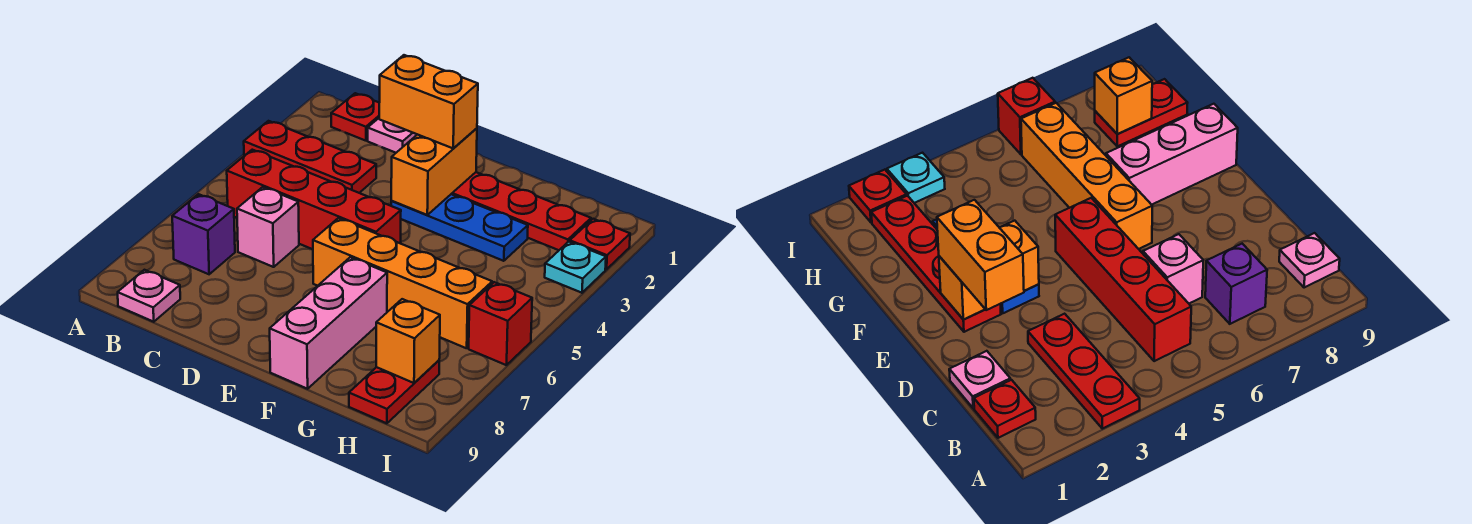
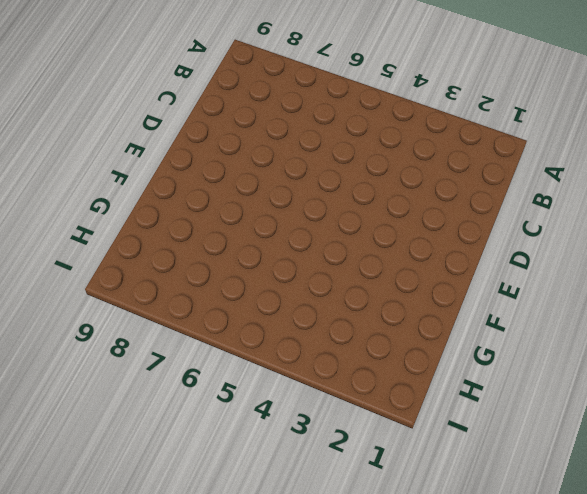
none -> red 1x3 plate [244,121,376,193]
none -> red 1x1 plate [331,93,379,141]
none -> red 1x4 brick [227,150,401,249]

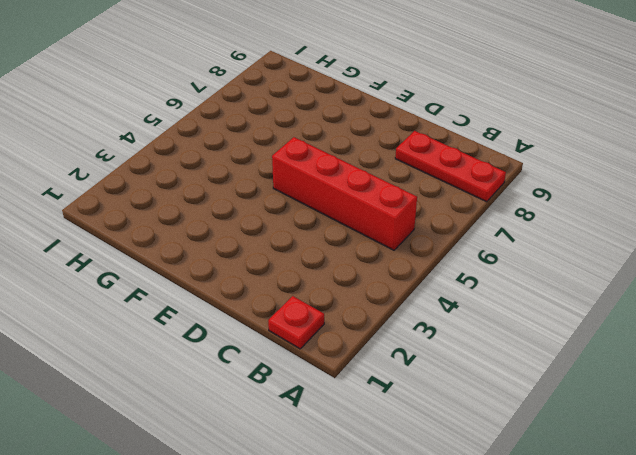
red 1x3 plate [395,131,506,202] -> red 1x3 plate moved to [244,121,376,193]
none -> purple 1x1 brick [172,194,235,274]
none -> pink 1x1 plate [118,270,180,322]
none -> pink 1x1 plate [368,118,417,153]

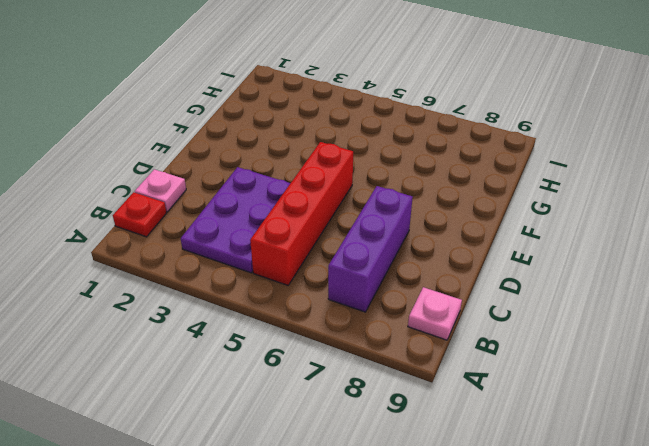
purple 2x3 plate [181,167,290,273] -> red 1x3 plate [244,121,376,193]
purple 1x3 brick [328,186,413,312] -> purple 1x1 brick [172,194,235,274]
none -> pink 1x1 brick [237,187,299,267]
none -> red 1x4 plate [452,172,591,250]
none -> blue 1x3 plate [391,194,528,261]

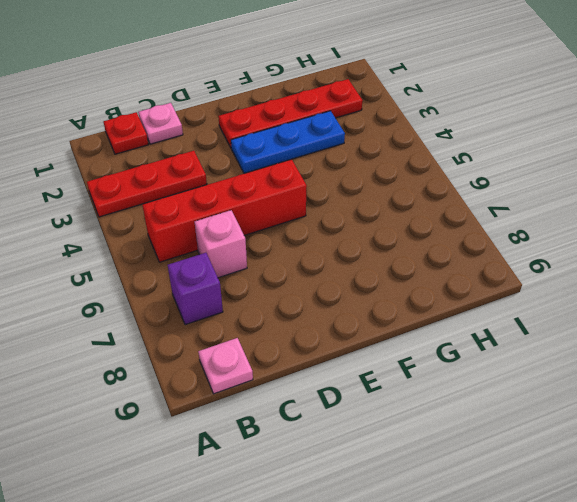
none -> orange 1x4 brick [313,218,492,348]
none -> pink 1x3 brick [270,257,387,389]
none -> red 1x2 plate [349,360,439,423]

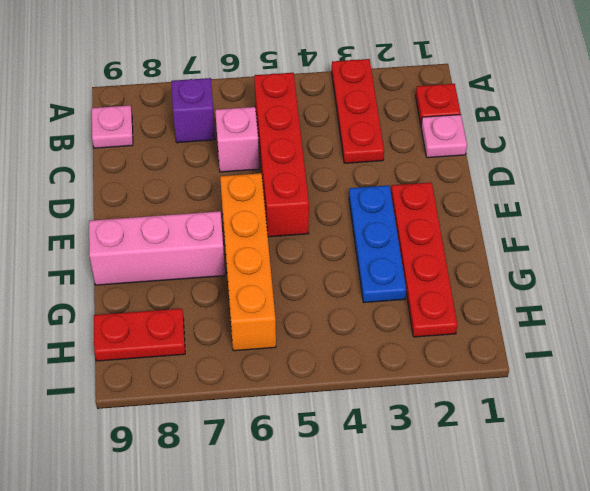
none -> red 1x1 plate [570,219,630,269]
none -> cyan 1x1 plate [545,242,606,293]
none -> red 1x1 brick [469,282,532,365]

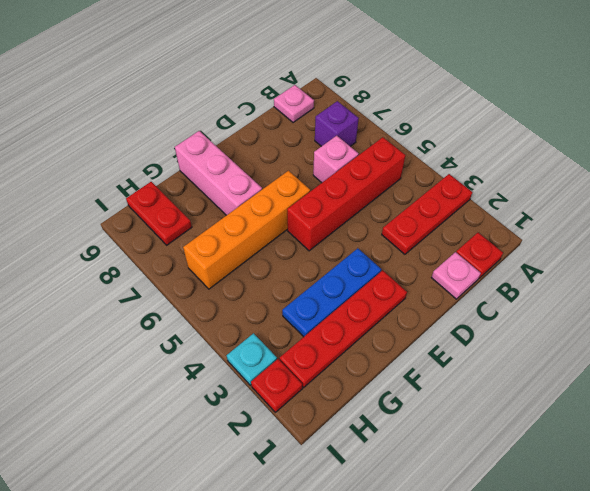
none -> red 1x1 brick [469,282,532,365]
none -> orange 1x2 brick [391,128,477,215]
none -> orange 1x1 brick [376,299,440,383]

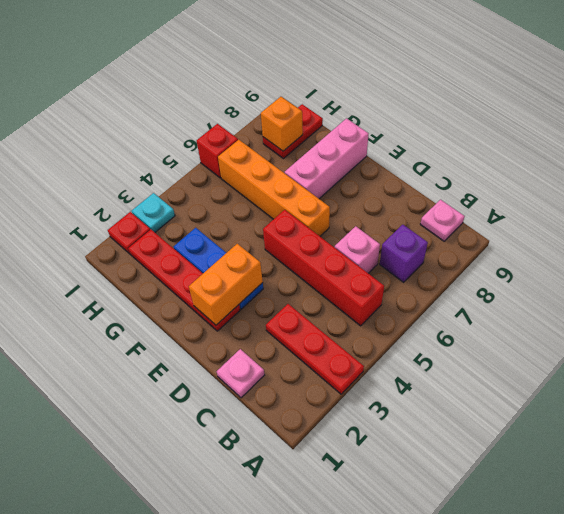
none -> red 1x1 plate [331,93,379,141]
none -> orange 1x2 brick [379,55,478,148]

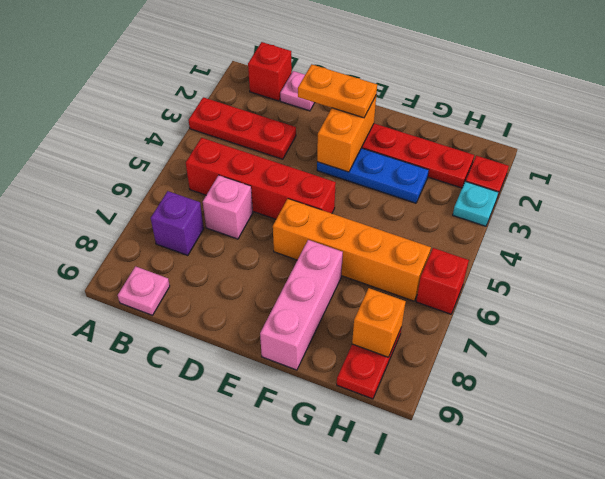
red 1x1 brick [248,42,292,101] -> red 1x1 plate [331,93,379,141]
orange 1x2 plate [298,64,377,118] -> orange 1x2 brick [379,55,478,148]

